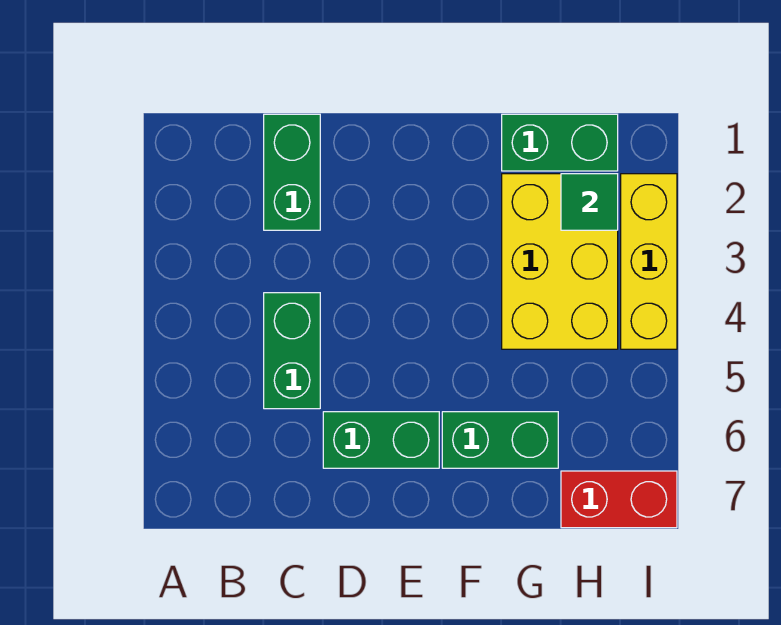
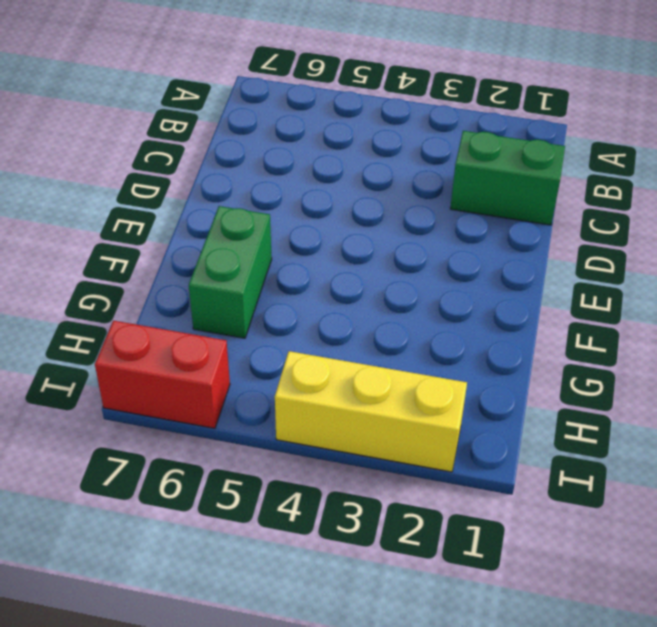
red 1x2 brick [95,321,230,428] -> red 1x2 brick turned to [561,471,677,528]
none -> green 1x2 brick [264,293,320,409]
none -> green 1x2 brick [323,412,439,468]

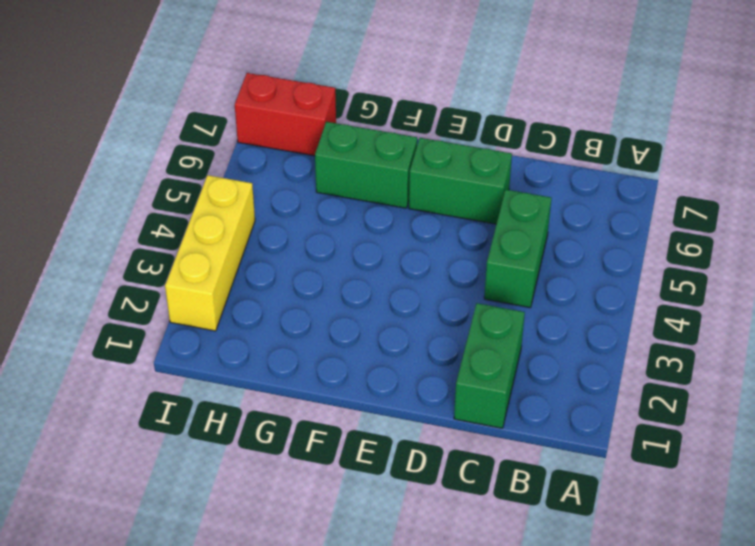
none -> green 1x2 brick [502,114,618,171]
none -> yellow 2x3 brick [502,174,618,349]

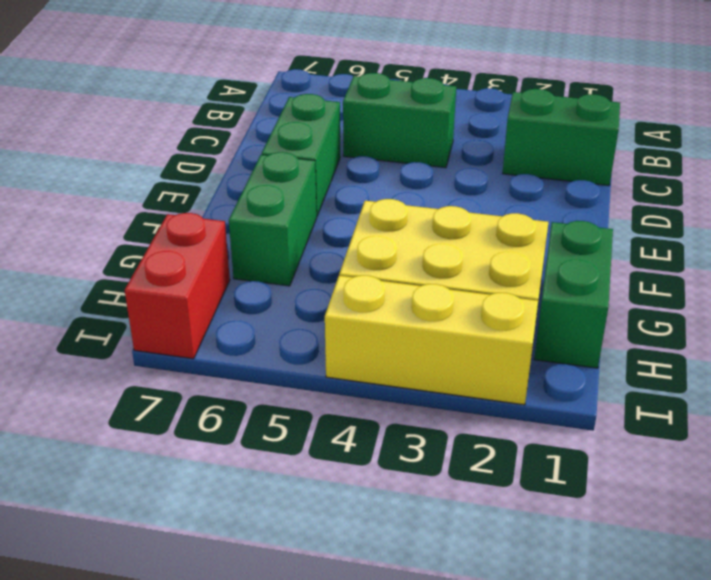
none -> green 1x1 tile [561,174,618,230]

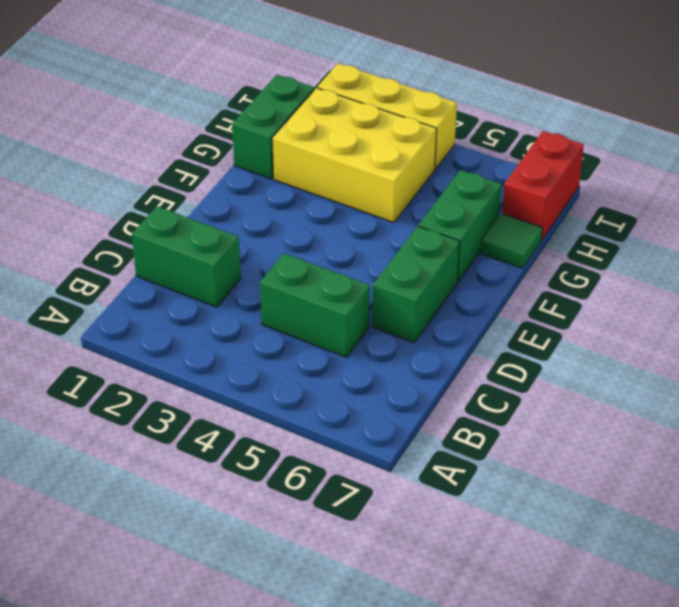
green 1x1 tile [481,213,543,268] -> green 1x1 tile moved to [561,174,618,230]

